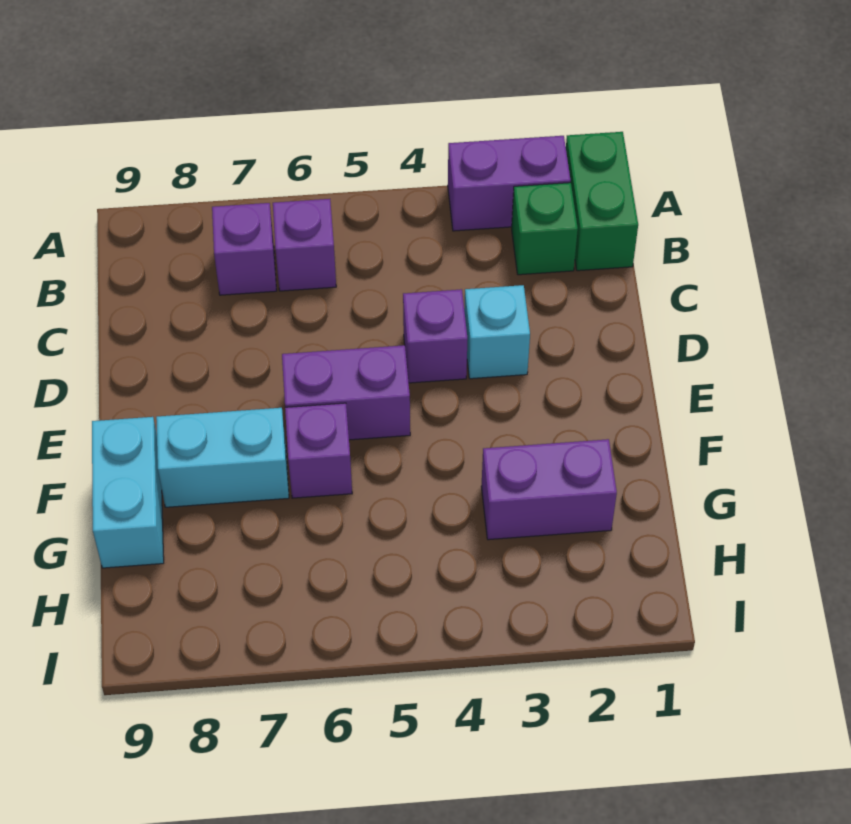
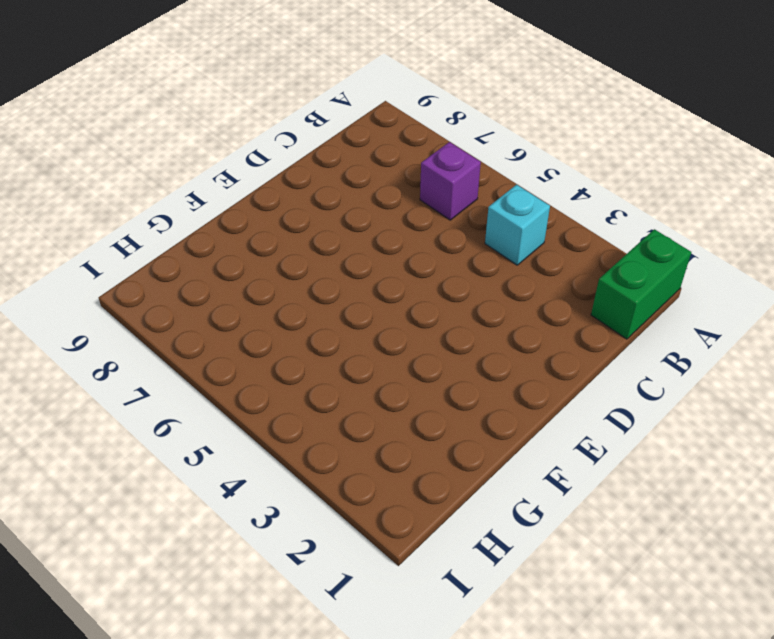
cyan 1x1 brick [485,185,550,265] -> cyan 1x1 brick moved to [464,285,530,379]
none -> purple 1x2 brick [448,136,571,231]
none -> green 1x1 brick [512,183,578,275]
none -> purple 1x1 brick [212,203,277,295]

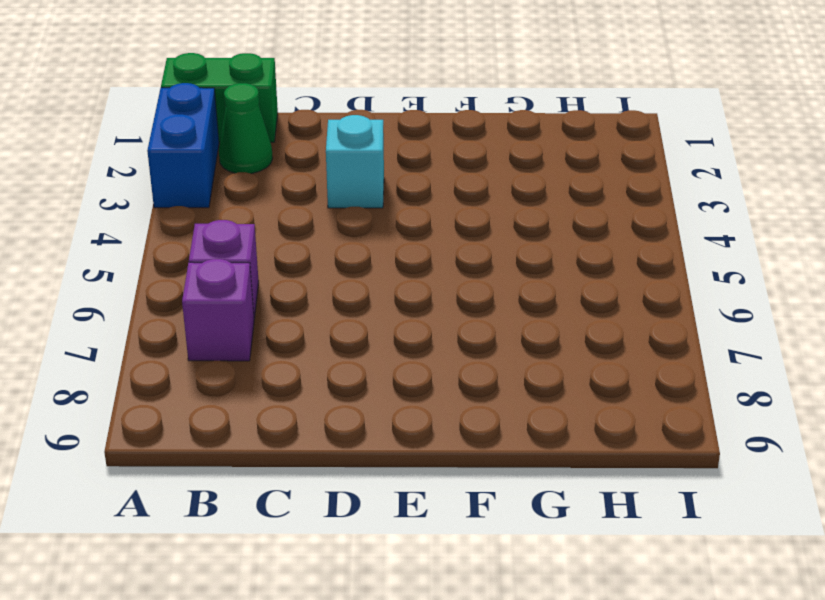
blue 1x2 brick [147,83,219,208] -> purple 1x2 brick [448,136,571,231]
green 1x1 cone [219,83,273,174] -> green 1x1 brick [512,183,578,275]
none -> purple 1x1 brick [403,289,468,383]
none -> purple 1x2 brick [282,345,410,440]
none -> purple 1x1 brick [285,403,352,498]

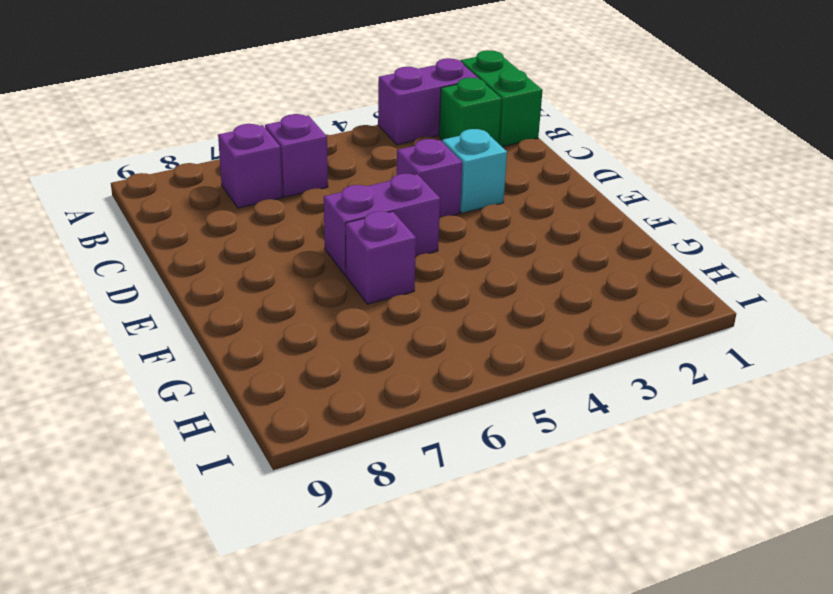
none -> cyan 1x2 brick [156,408,289,507]
none -> cyan 1x2 brick [92,417,164,568]
none -> purple 1x2 brick [481,439,617,540]

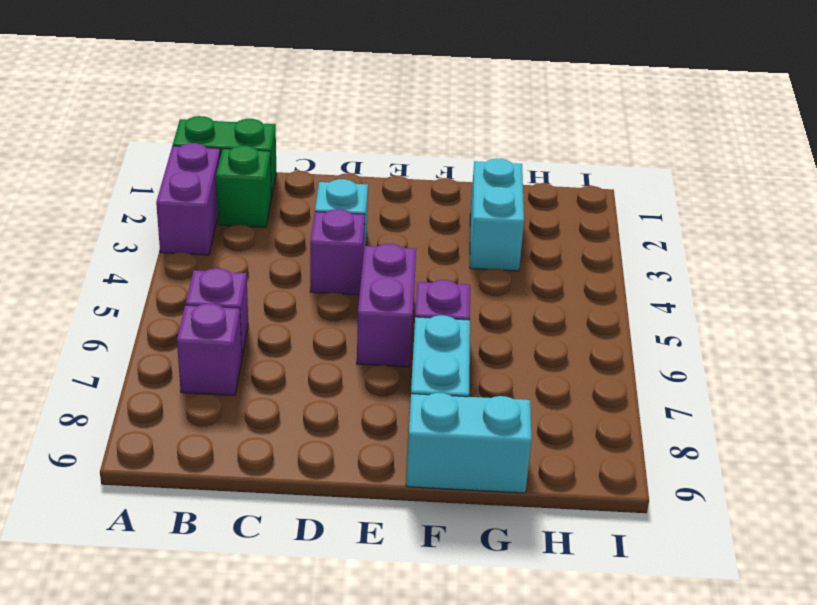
cyan 1x2 brick [470,158,524,271] -> purple 1x2 brick [481,439,617,540]

